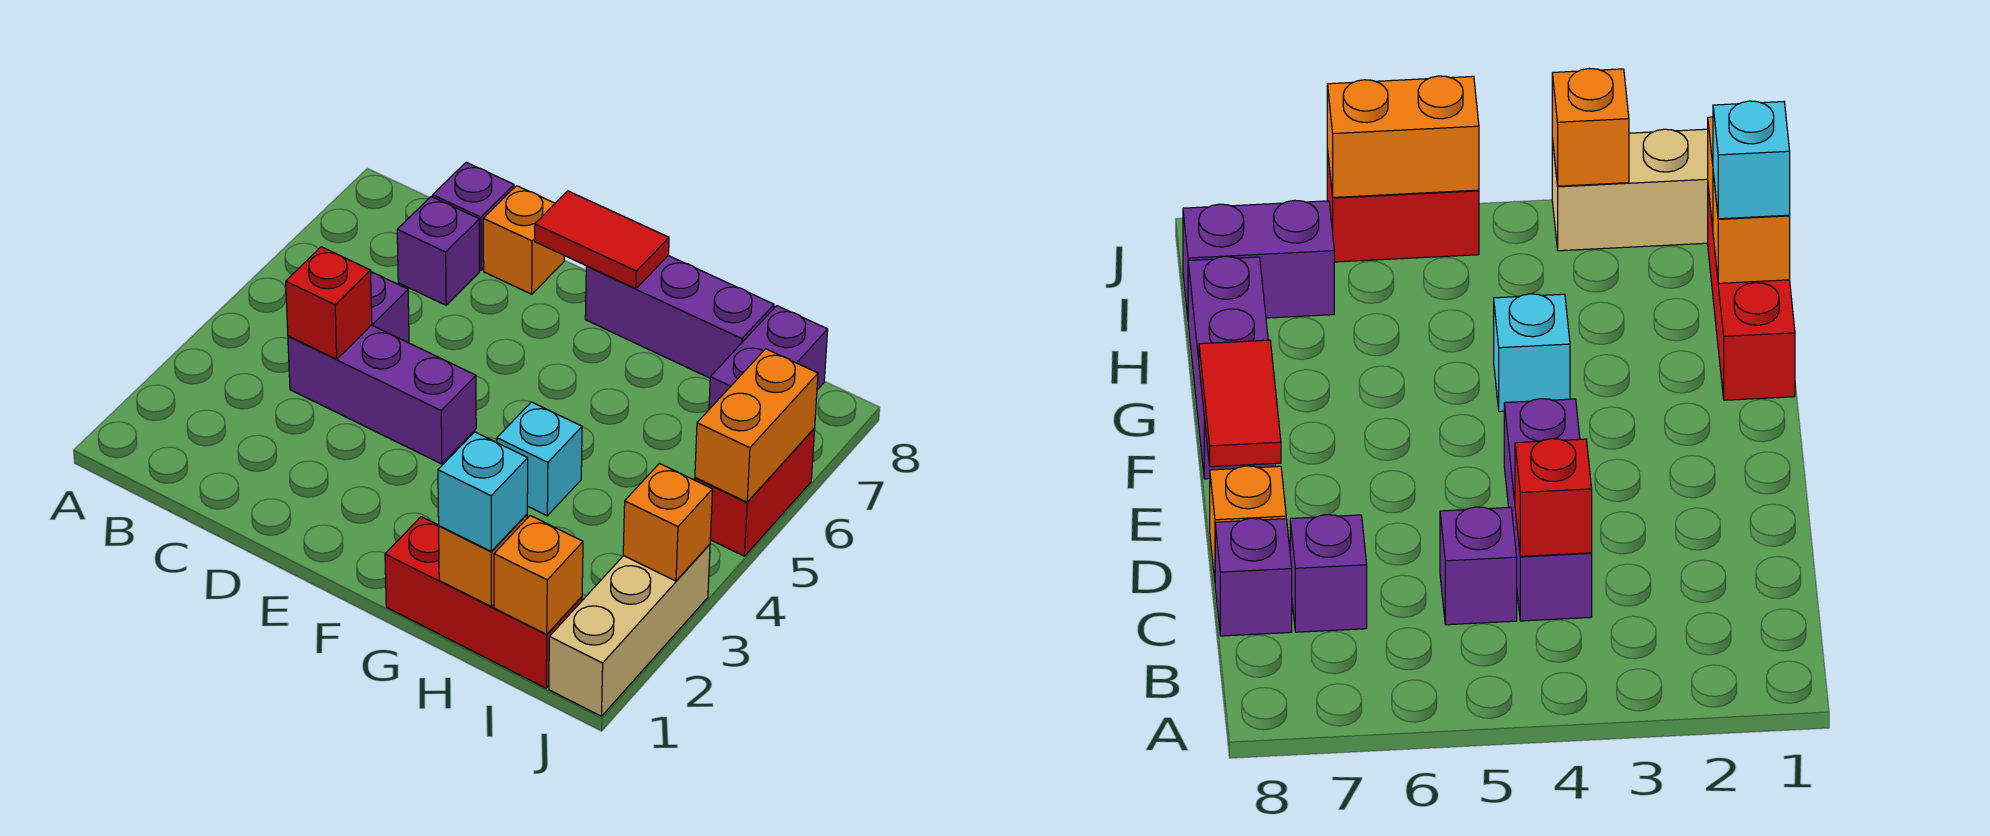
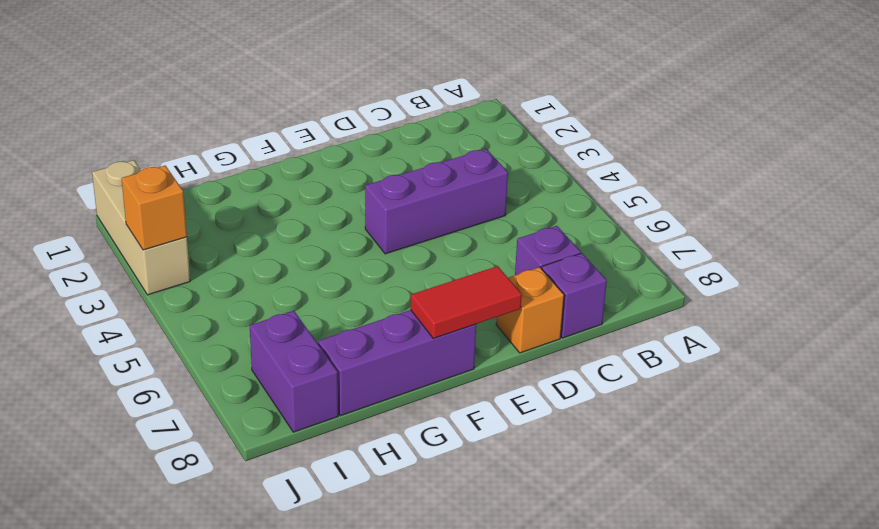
none -> purple 1x1 brick [371,272,409,343]
none -> red 1x3 brick [385,517,582,688]
none -> cyan 1x1 brick [497,402,582,516]

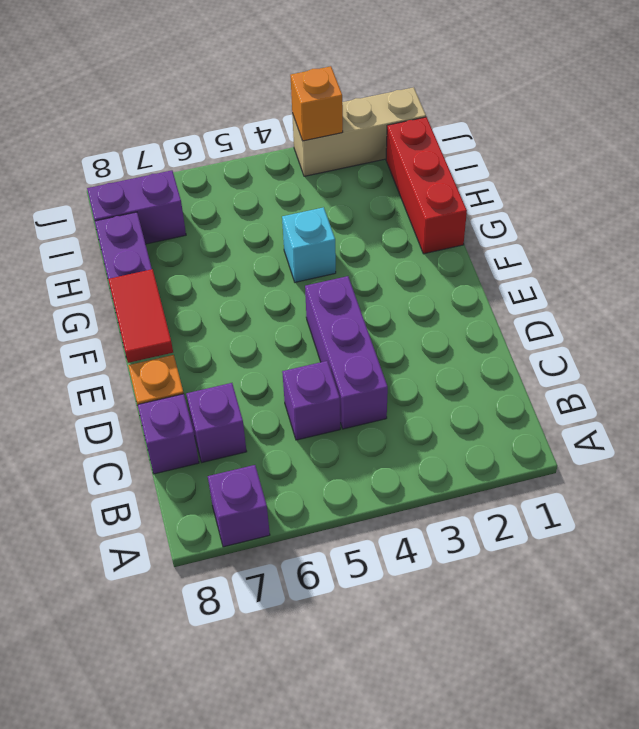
purple 1x1 brick [208,465,270,547] -> none
none -> red 1x2 brick [695,429,815,556]
none -> red 1x1 brick [286,247,372,359]
none -> orange 1x1 brick [439,514,527,606]

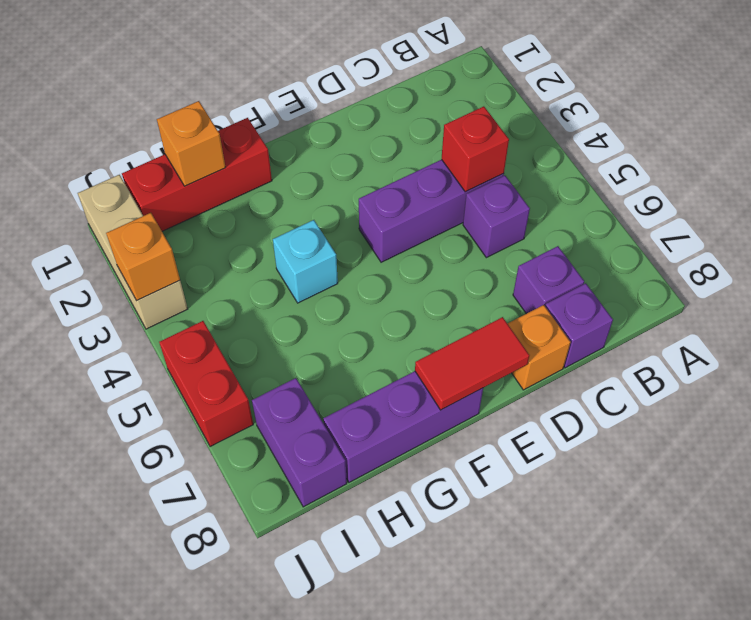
none -> orange 1x1 brick [494,516,583,634]
none -> orange 1x2 brick [695,349,818,502]
none -> cyan 1x1 brick [438,432,528,551]

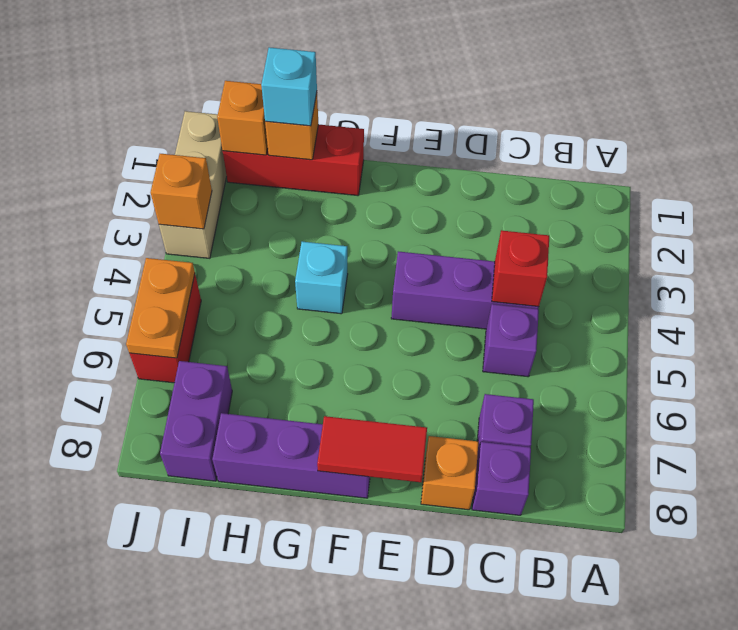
orange 1x2 plate [126,258,195,358] -> orange 1x2 brick [695,349,818,502]

